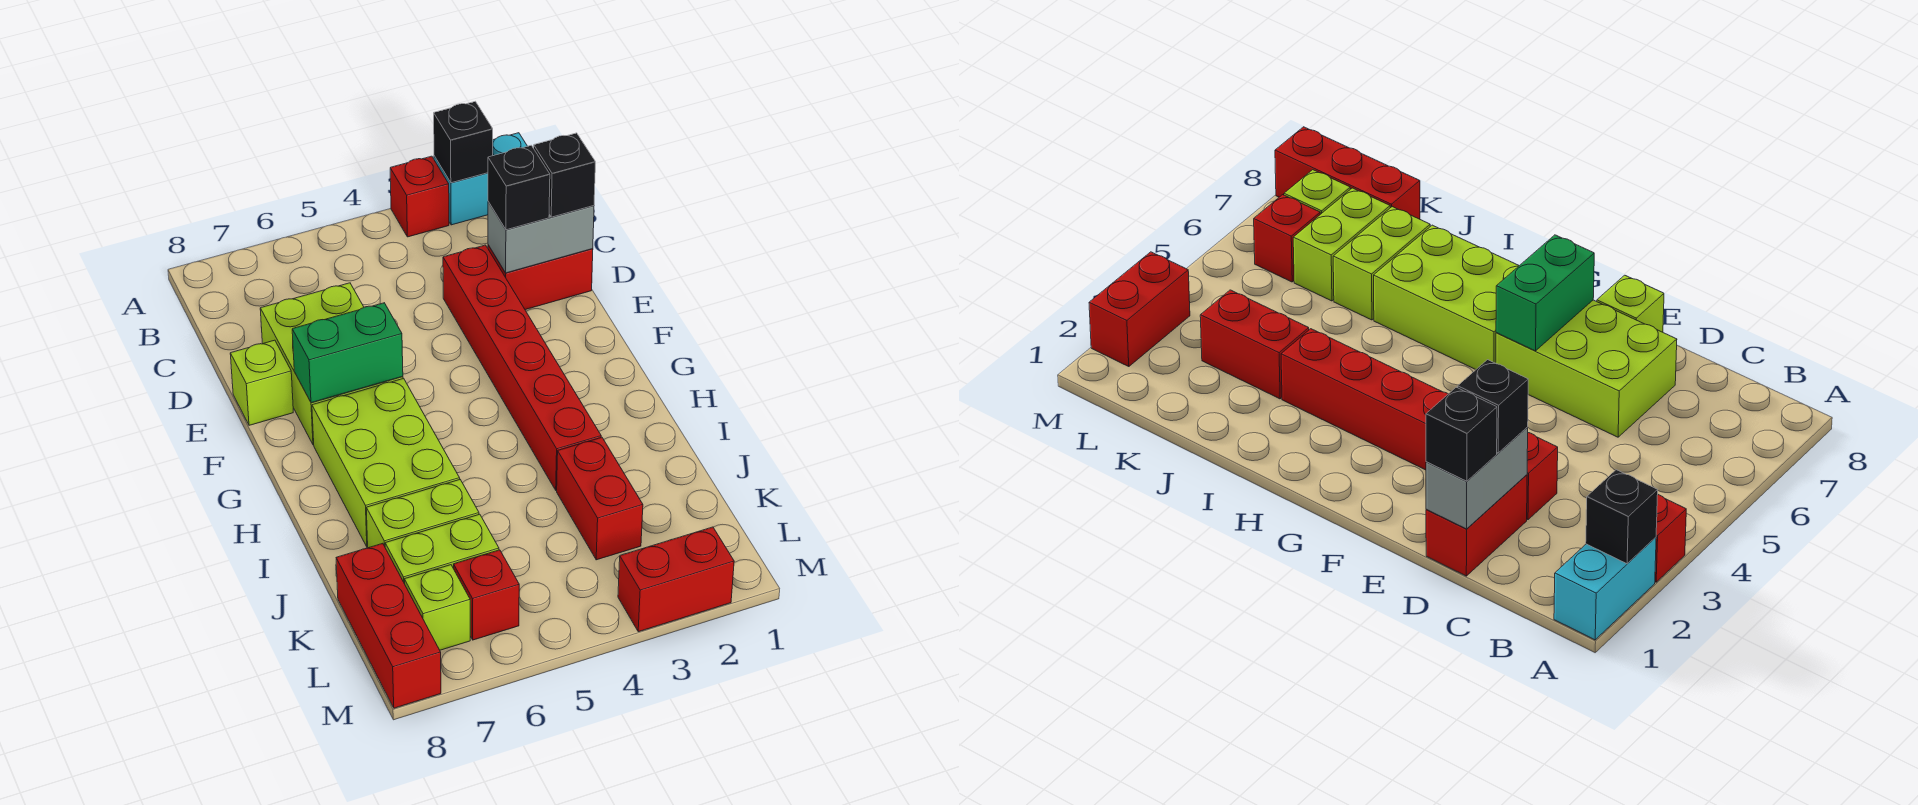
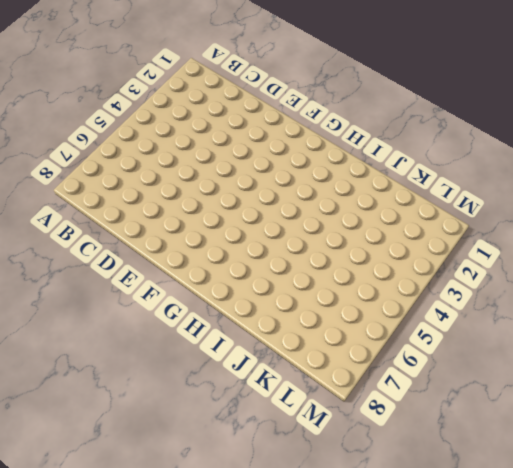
none -> cyan 1x2 brick [434,133,527,225]
none -> red 1x1 brick [390,156,449,237]
none -> red 1x2 brick [488,245,593,310]

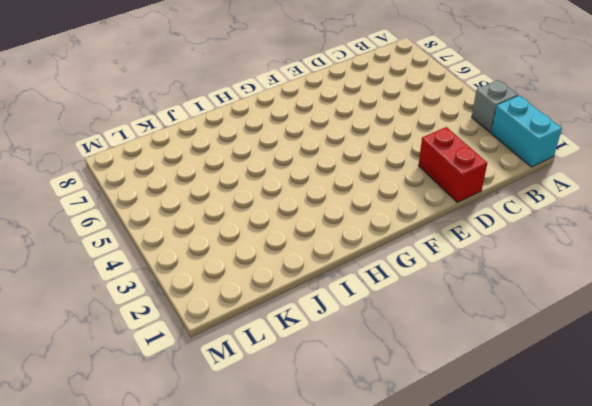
grey 1x1 brick [472,80,518,132] -> red 1x1 brick [390,156,449,237]
none -> red 1x6 brick [443,245,601,490]
none -> lime 2x3 brick [260,283,403,445]
none -> lime 1x1 brick [230,340,293,425]

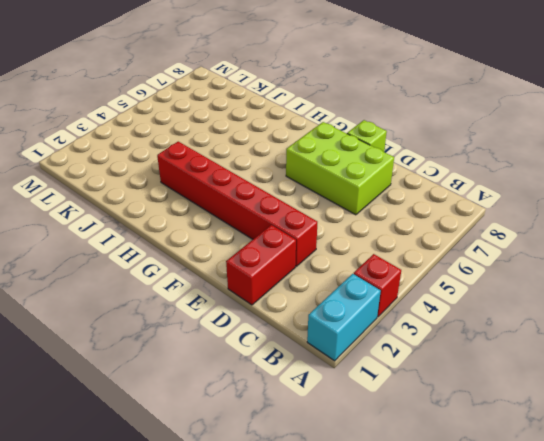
none -> lime 2x3 brick [312,378,460,547]
none -> red 1x2 brick [557,437,643,560]
none -> lime 1x2 brick [366,480,479,548]

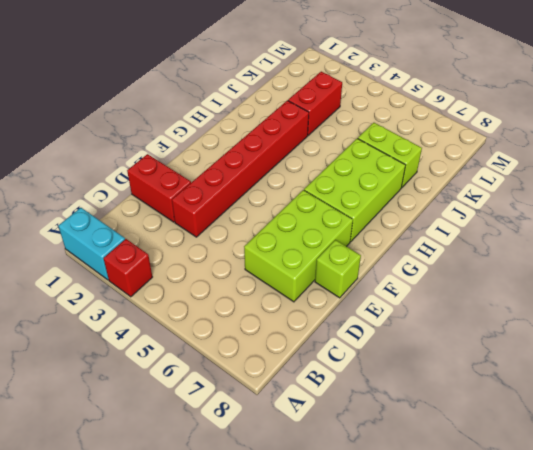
none -> lime 1x2 brick [385,514,499,584]
none -> red 1x3 brick [336,543,441,708]
none -> red 1x1 brick [454,550,519,640]

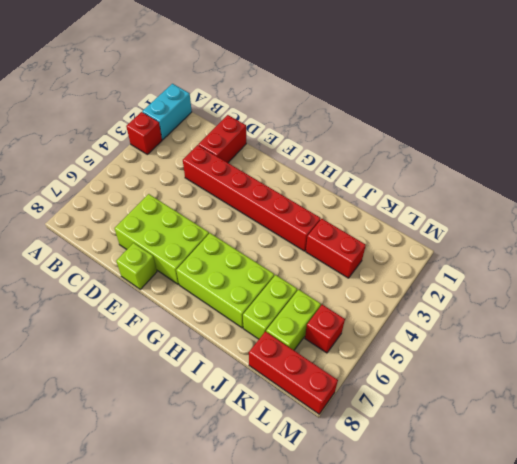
none -> lime 1x1 brick [404,565,470,650]
none -> red 1x2 brick [618,527,734,632]
none -> black 1x1 brick [434,101,493,183]

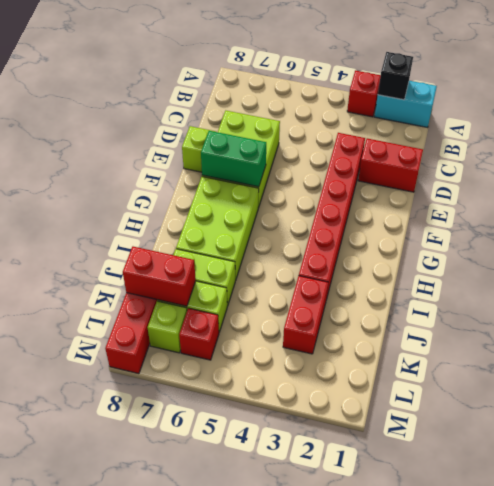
red 1x2 brick [123,247,196,306] -> red 1x2 brick moved to [618,527,734,632]
none -> grey 1x2 brick [488,202,594,273]
none -> black 1x1 brick [534,133,595,217]
none -> black 1x1 brick [488,145,550,230]

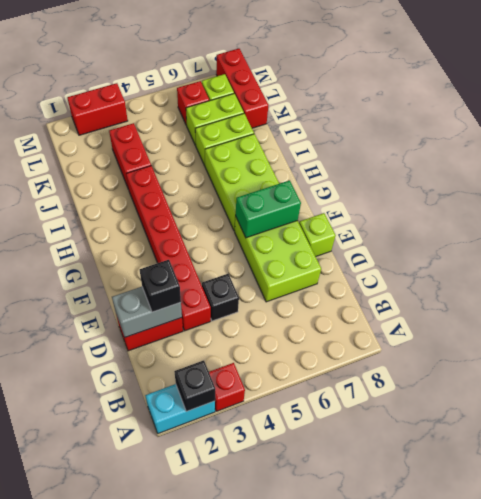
black 1x1 brick [202,274,239,321] -> black 1x1 brick moved to [534,133,595,217]

